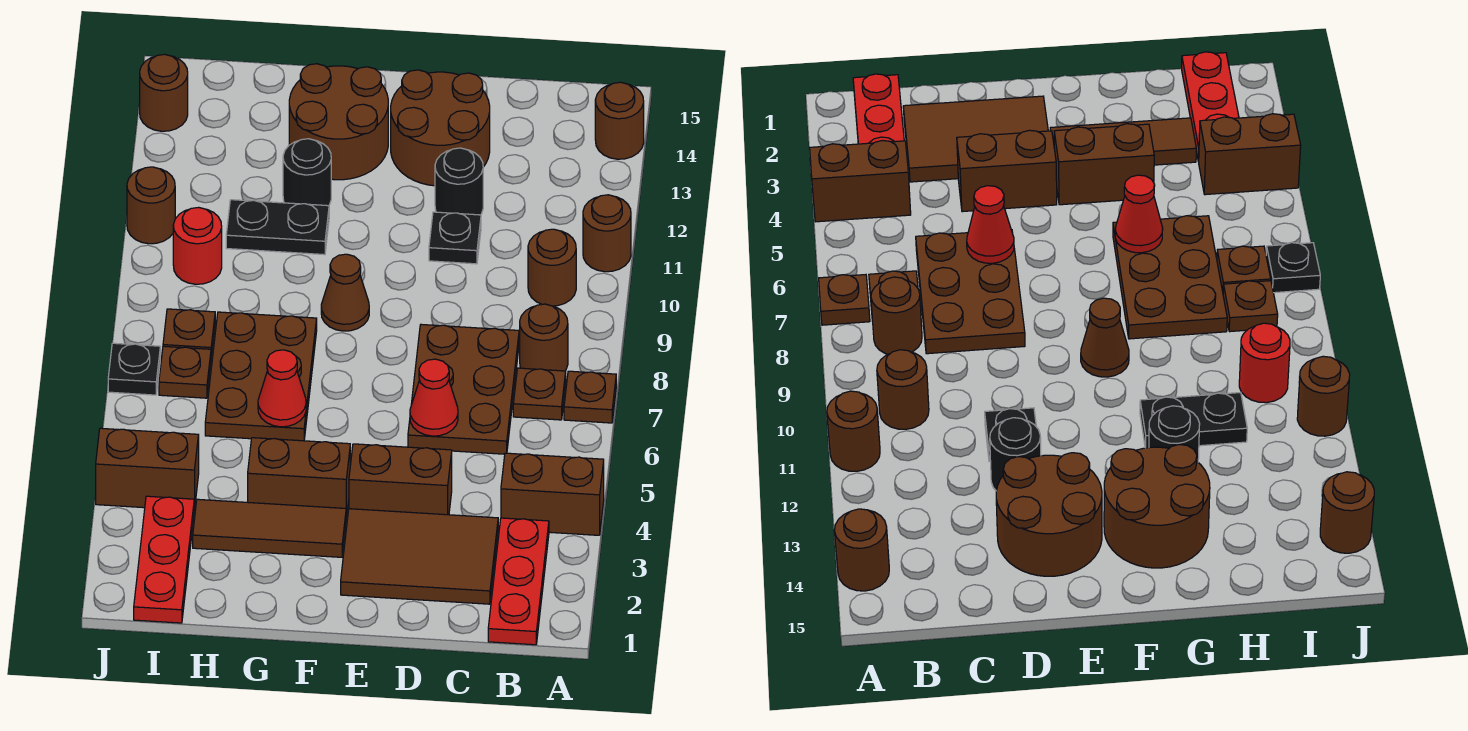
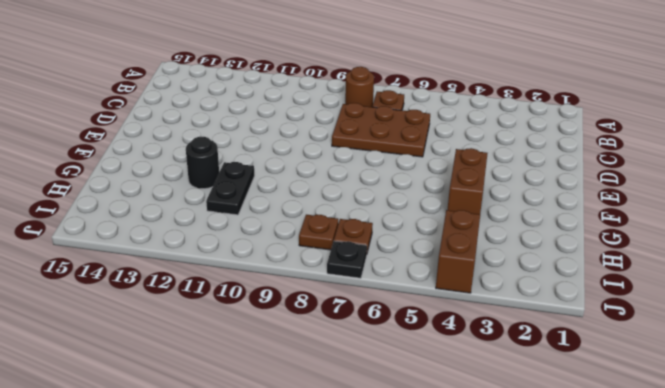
none -> brown 1x2 brick [501,453,604,535]
none -> brown 1x1 plate [564,371,616,423]
none -> brown 1x1 round brick [583,195,631,272]
none -> brown 1x1 round brick [595,82,644,159]

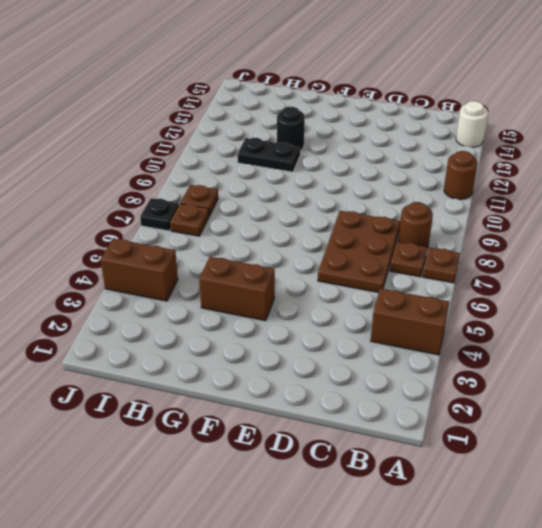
white 1x1 round brick [456,101,488,147] -> brown 1x1 round brick [595,82,644,159]
none -> red 1x3 plate [488,518,549,645]
none -> brown 1x1 round brick [528,229,576,306]
none -> brown 2x3 tile [341,509,498,604]
none -> brown 1x2 brick [349,444,452,515]

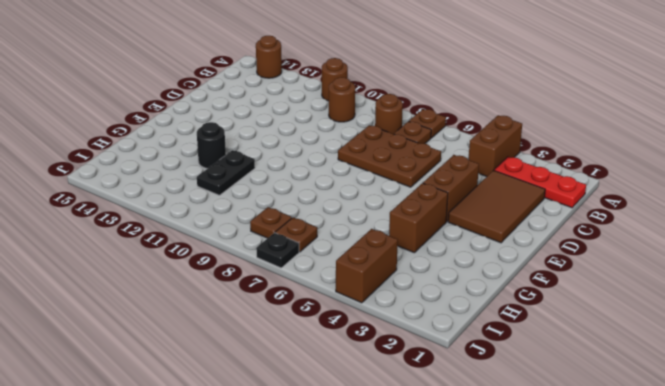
none -> black 1x1 plate [429,212,481,264]
none -> black 1x1 round brick [435,148,483,215]
none -> brown 2x2 round brick [391,70,490,186]
none -> brown 1x3 tile [193,499,346,557]

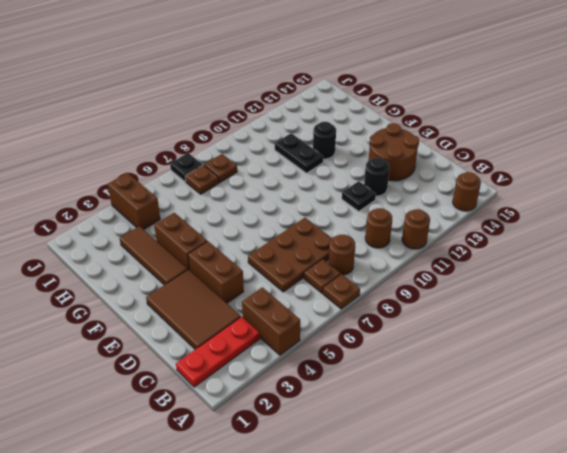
none -> brown 1x1 cone [321,254,369,331]
none -> brown 2x2 round brick [289,64,388,180]
none -> brown 2x3 plate [205,312,317,441]
none -> red 1x3 plate [134,496,194,623]

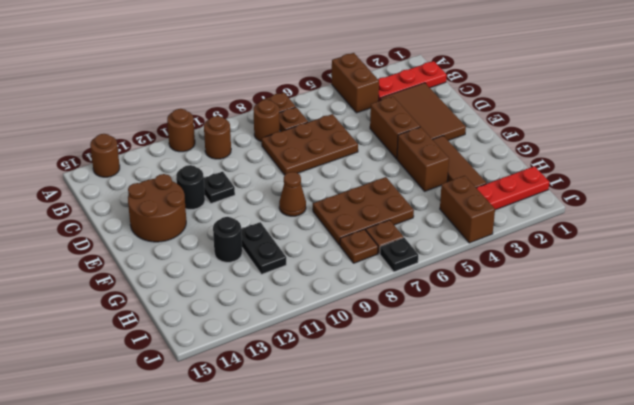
none -> brown 2x2 round brick [289,64,388,180]
none -> red 1x1 round brick [173,207,222,284]
none -> brown 1x1 round brick [127,167,175,244]
none -> brown 1x1 round brick [140,54,188,131]

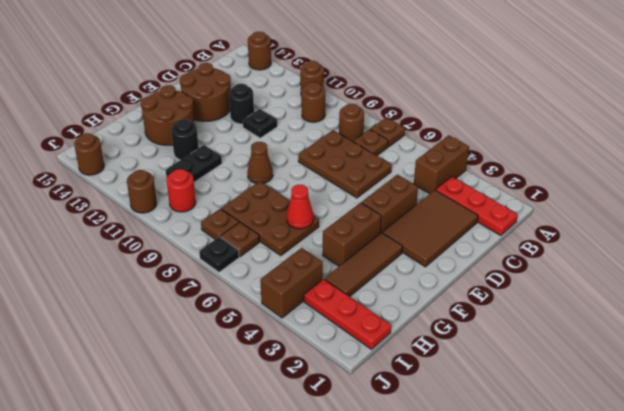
none -> red 1x1 cone [410,359,458,436]

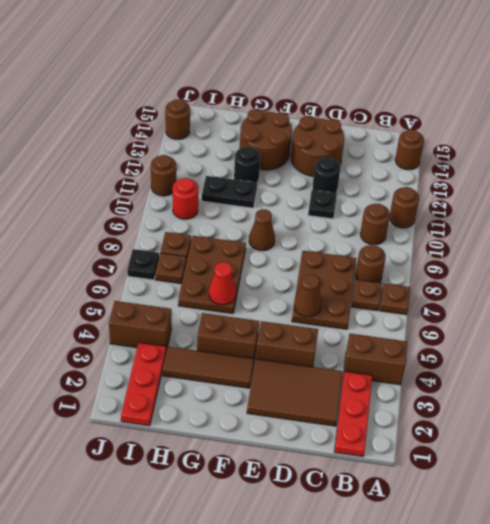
brown 1x1 cone [294,274,322,317] -> red 1x1 cone [410,359,458,436]

